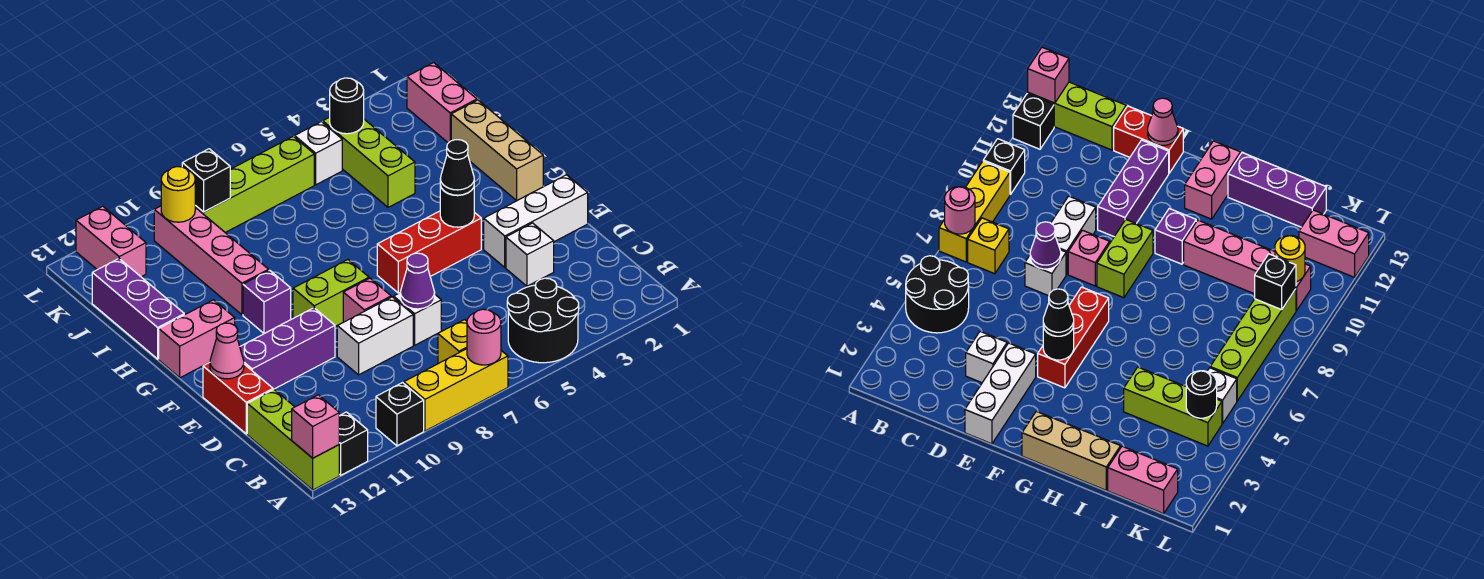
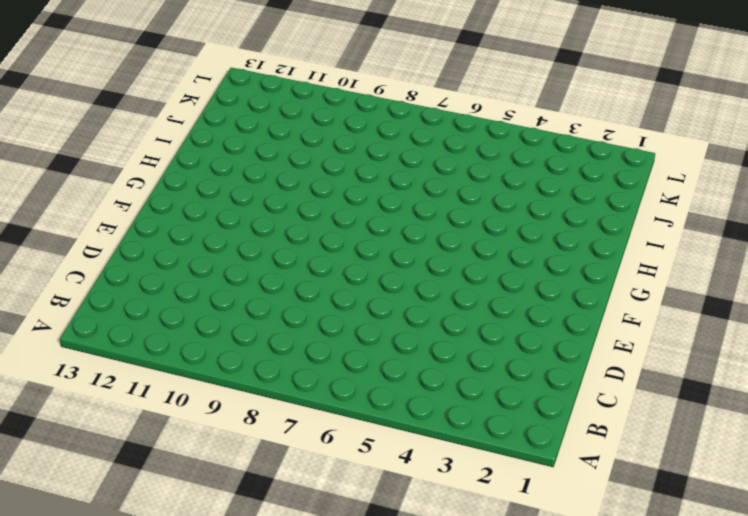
none -> black 2x2 round brick [507,278,579,363]
none -> yellow 1x3 brick [404,349,508,431]
none -> black 1x1 brick [376,383,424,446]
none -> black 1x1 brick [339,412,368,475]

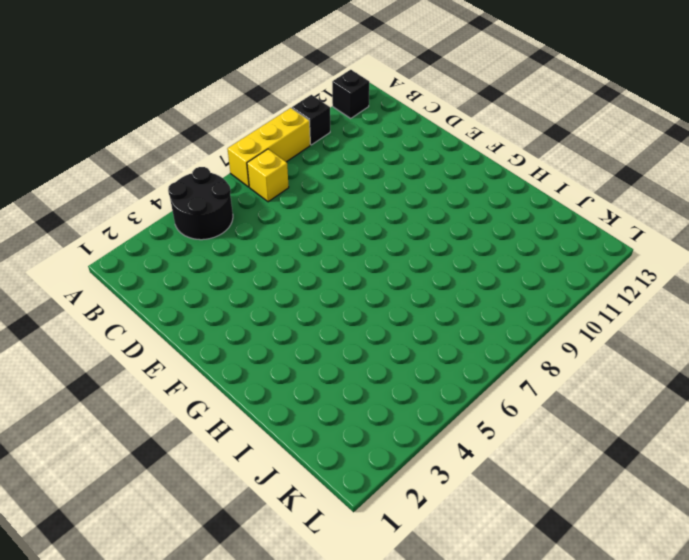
none -> lime 1x3 brick [247,389,339,490]
none -> white 1x1 brick [506,223,554,286]
none -> white 1x1 brick [394,293,441,345]
none -> white 1x2 brick [337,297,413,375]

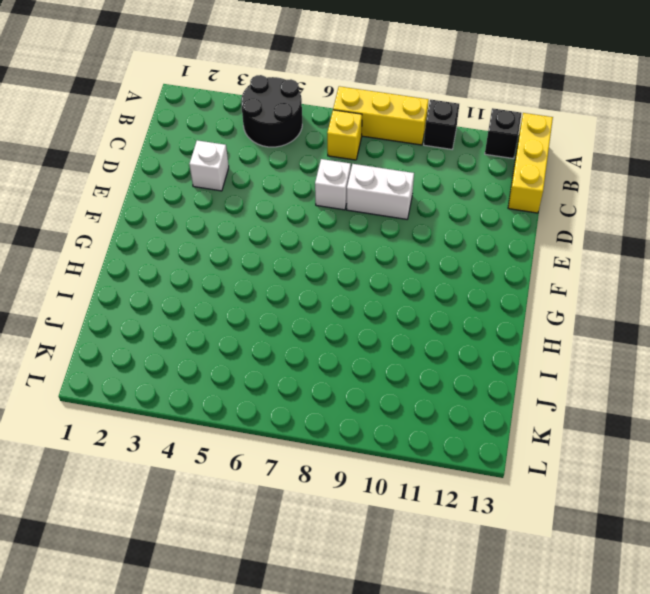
yellow 1x3 brick [508,113,553,213] -> lime 1x3 brick [247,389,339,490]
none -> red 1x2 brick [203,362,273,434]
none -> white 1x3 brick [484,175,588,267]
none -> pink 1x1 brick [343,278,391,322]
none -> purple 1x3 brick [240,308,335,389]

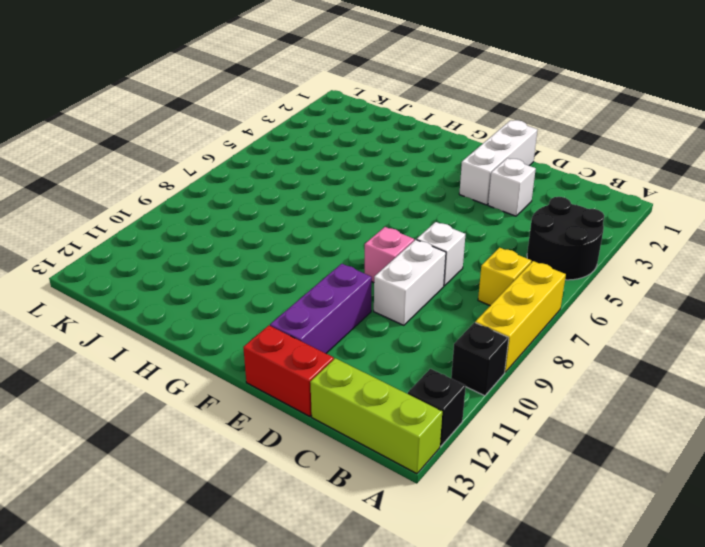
none -> red 1x3 brick [377,211,481,293]
none -> lime 1x2 brick [293,260,369,326]
none -> tan 1x3 brick [451,100,543,200]
none -> purple 1x1 brick [243,270,291,333]

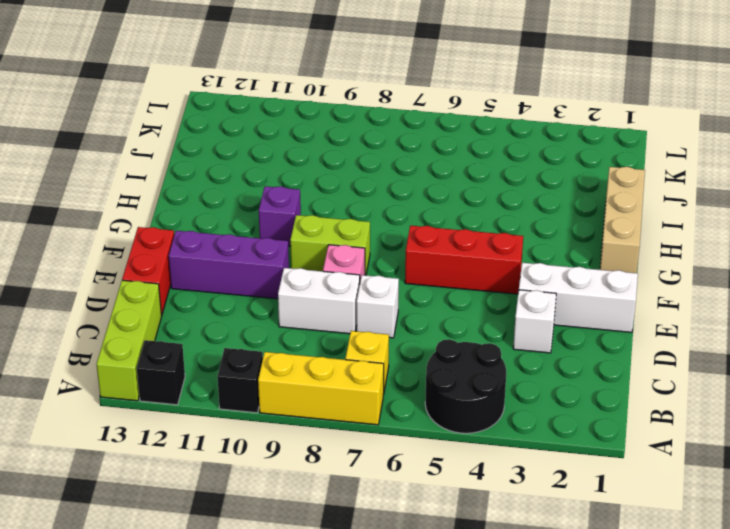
none -> pink 1x2 brick [159,300,235,378]
none -> pink 1x4 brick [154,206,269,315]
none -> purple 1x3 brick [92,259,184,359]
none -> lime 1x3 brick [323,117,415,207]

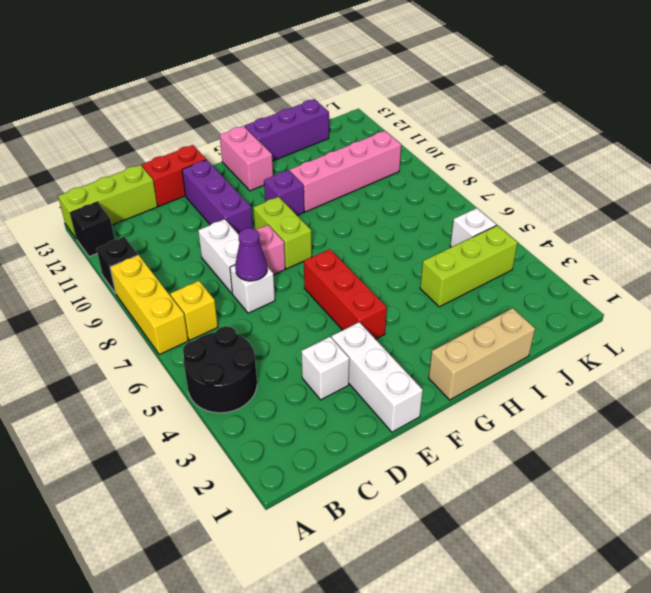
none -> pink 1x2 brick [407,63,477,143]
none -> lime 1x4 brick [195,136,314,233]
none -> pink 1x2 brick [76,206,146,277]
none -> pink 1x1 round brick [467,309,501,365]

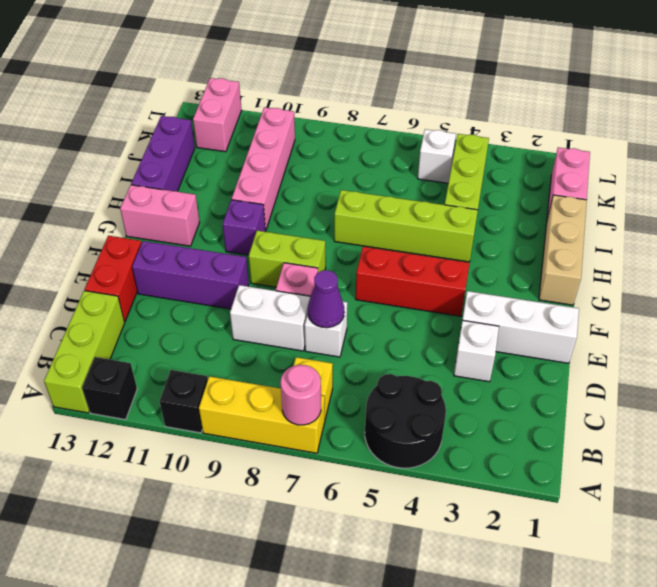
lime 1x4 brick [334,190,478,262] -> lime 1x4 brick moved to [195,136,314,233]
none -> pink 1x1 brick [292,395,339,458]
none -> pink 1x1 cone [210,323,244,379]
none -> black 1x1 round brick [440,185,474,227]
none -> black 1x1 round brick [330,78,364,134]

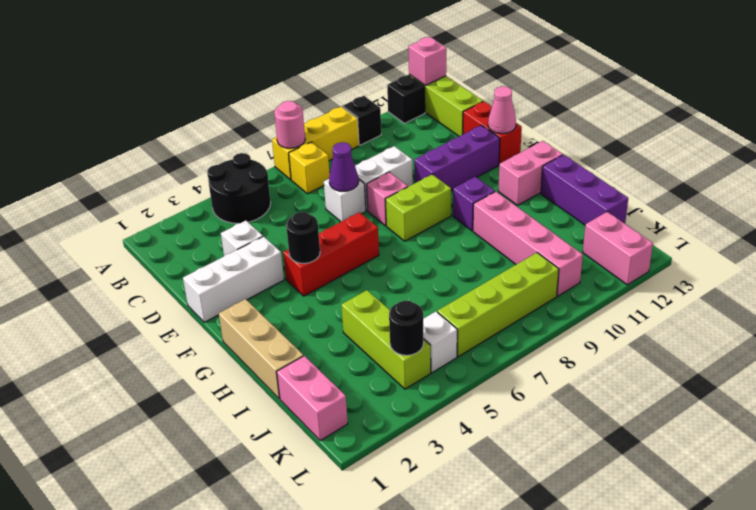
none -> black 1x1 brick [182,149,230,212]
none -> yellow 1x1 round brick [161,167,195,222]
none -> black 1x1 cone [440,140,474,195]

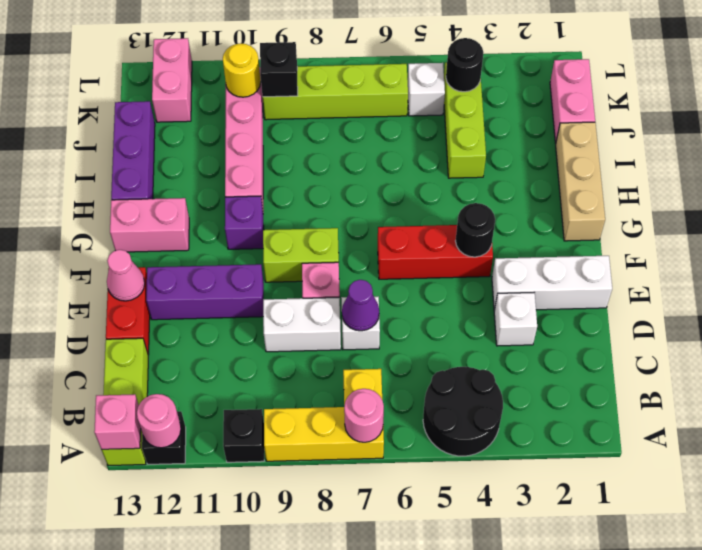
pink 1x1 round brick [137,394,181,448] -> none
none -> black 1x1 cone [440,140,474,195]

